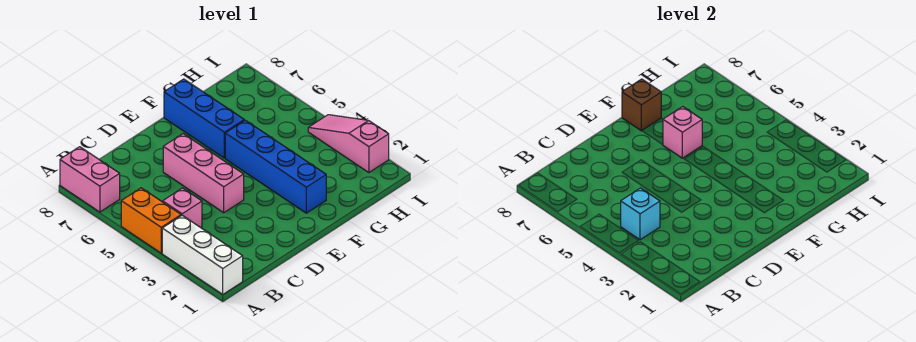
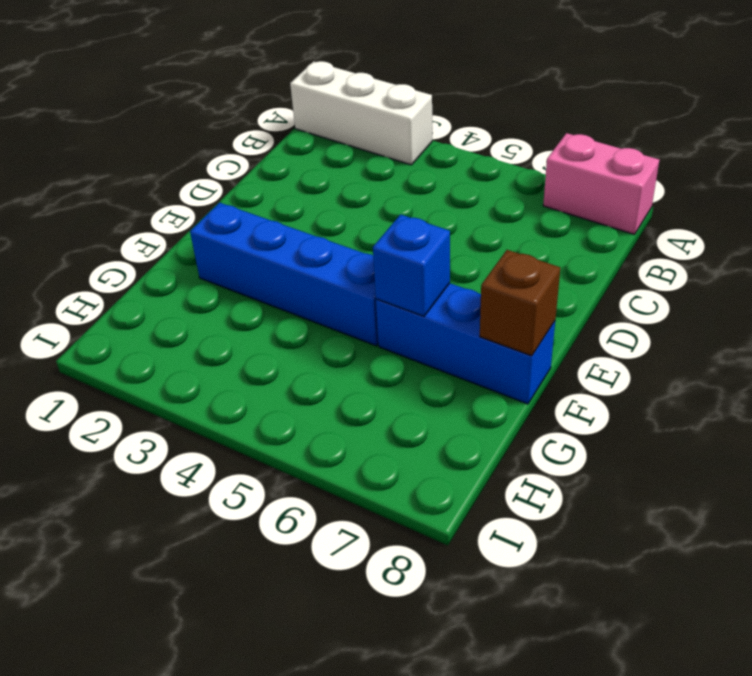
blue 1x1 brick [373,214,450,316] -> pink 1x1 brick [663,107,702,158]
none -> orange 1x2 brick [121,188,181,253]
none -> pink 1x1 brick [163,188,202,228]

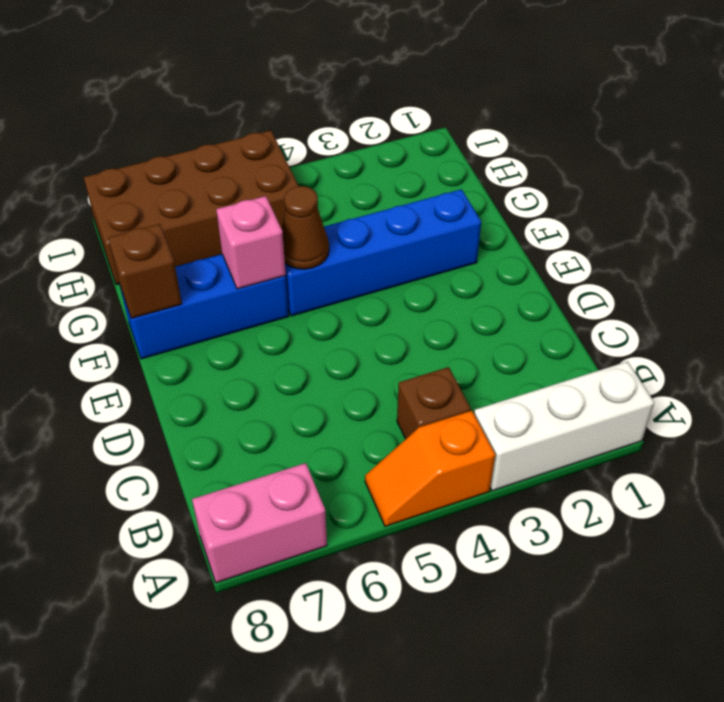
orange 1x2 slope [365,411,495,526] -> orange 1x2 brick [121,188,181,253]
brown 1x1 brick [397,367,471,439] -> pink 1x1 brick [163,188,202,228]
brown 1x1 cone [282,186,329,269] -> none
brown 2x4 brick [84,130,298,285] -> none
none -> pink 1x3 brick [163,134,244,213]
none -> pink 1x3 slope [308,115,389,173]

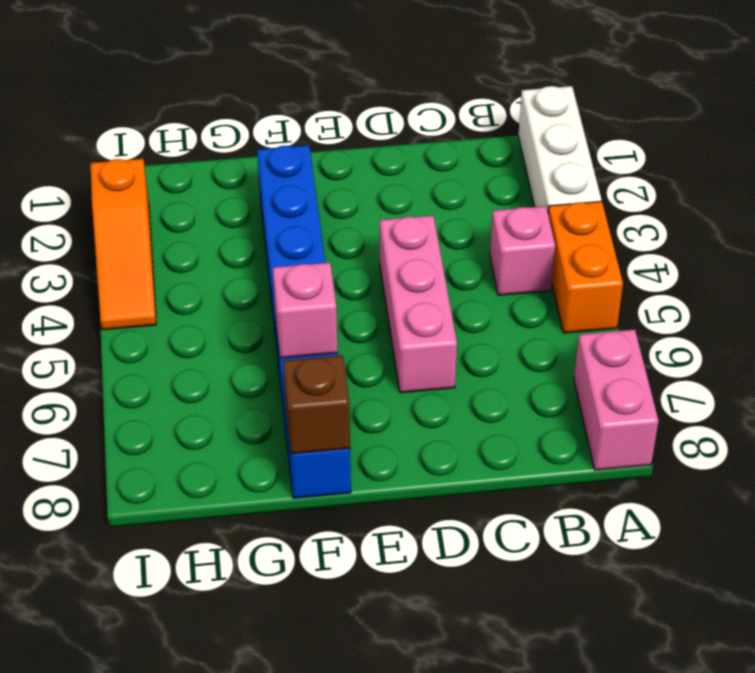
orange 1x3 slope [90,159,156,330] -> pink 1x3 slope [308,115,389,173]
none -> cyan 1x1 brick [621,188,660,240]

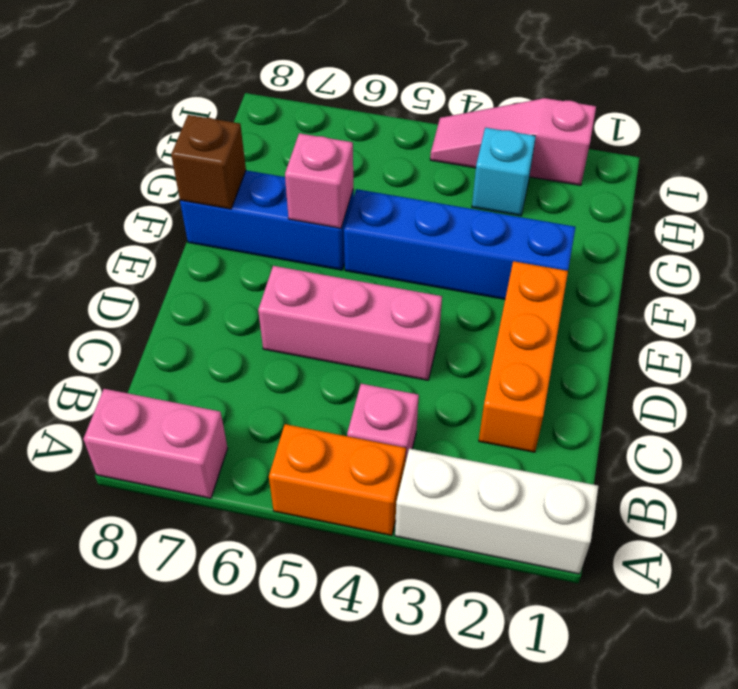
orange 1x3 brick [479,261,568,452] -> none
cyan 1x1 brick [472,128,536,216] -> cyan 1x1 brick moved to [621,188,660,240]

